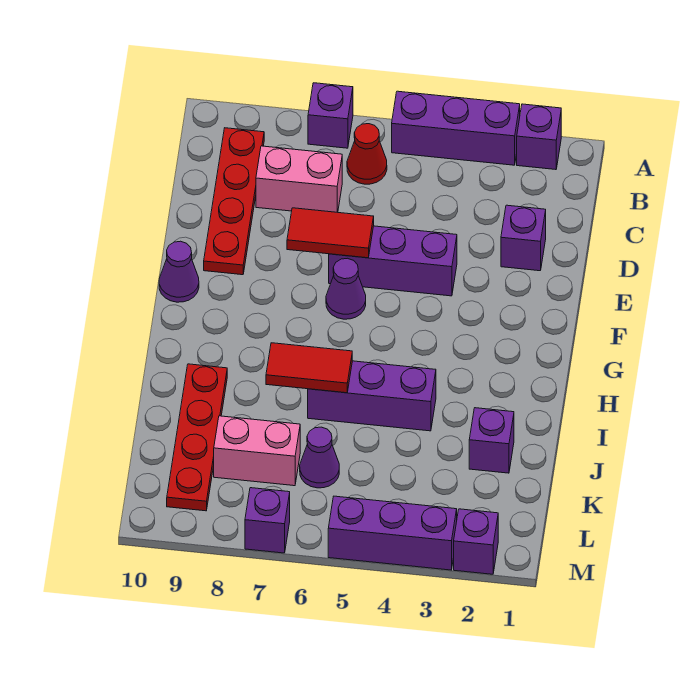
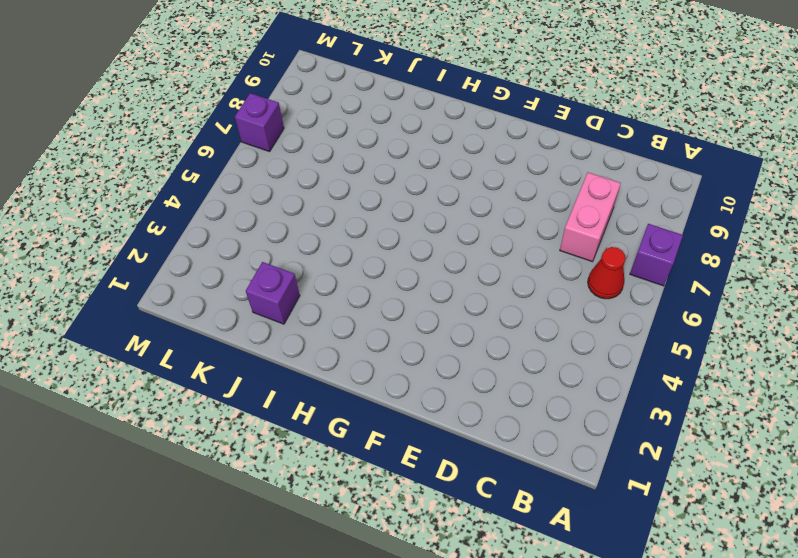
none -> purple 1x1 brick [517,104,561,170]
none -> purple 1x3 brick [392,91,520,165]
none -> red 1x4 plate [204,128,264,275]

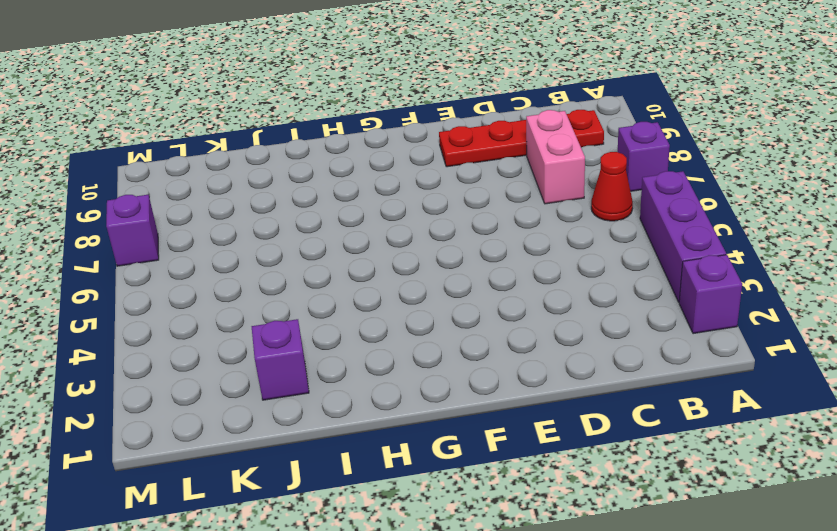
none -> purple 1x1 brick [501,205,546,271]
none -> purple 1x3 brick [329,226,457,296]
none -> purple 1x1 cone [326,258,366,319]

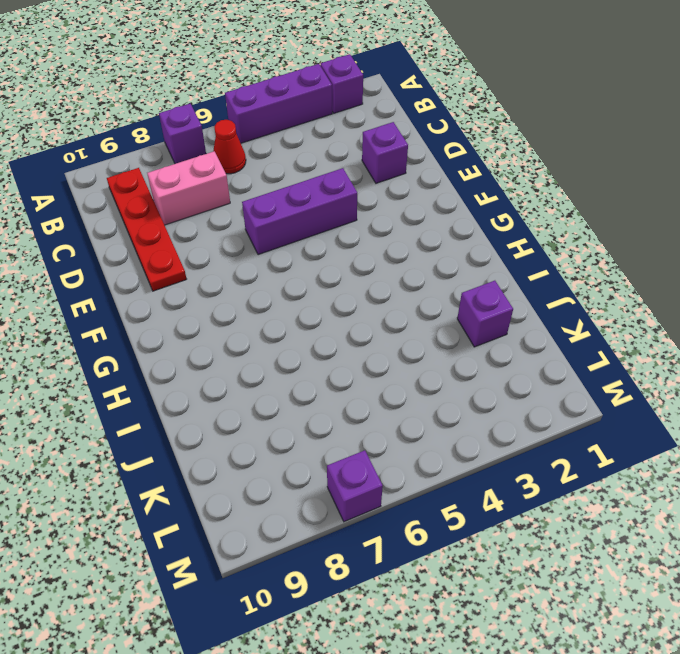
none -> purple 1x1 cone [326,258,366,319]
none -> purple 1x1 cone [159,241,199,302]
none -> purple 1x3 brick [308,361,436,431]

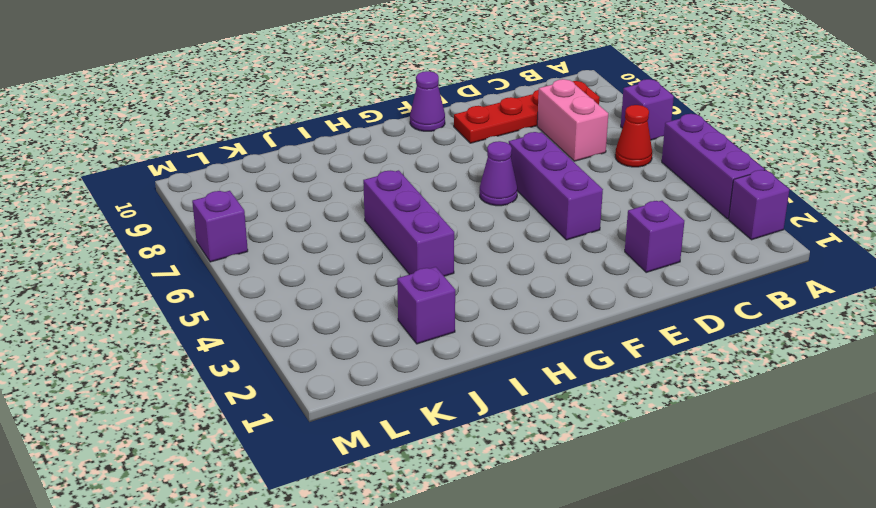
none -> red 1x4 plate [167,364,227,511]
none -> purple 1x1 cone [300,427,339,488]
none -> pink 1x2 brick [214,416,300,486]

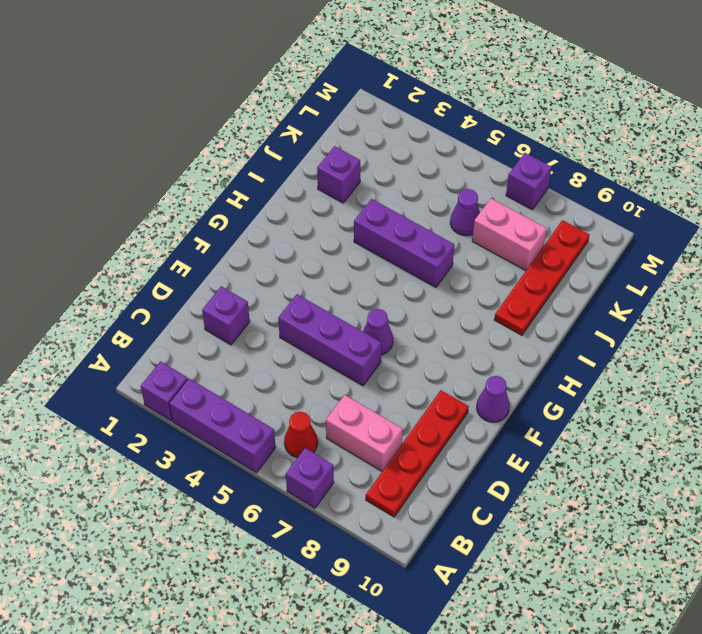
none -> purple 1x1 brick [454,509,498,574]
none -> purple 1x3 brick [328,496,457,570]
none -> red 1x2 tile [287,208,374,258]

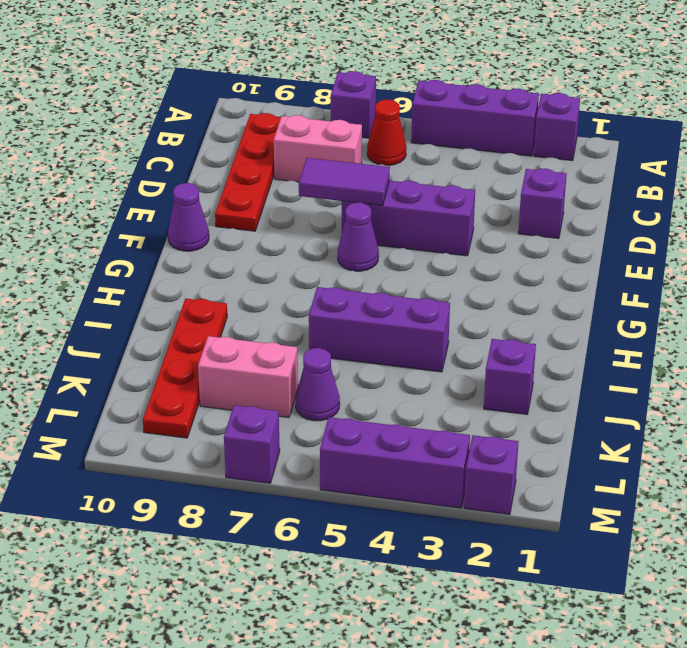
purple 1x2 tile [299,158,390,206] -> red 1x2 tile [287,208,374,258]
none -> red 1x2 tile [266,343,352,393]

